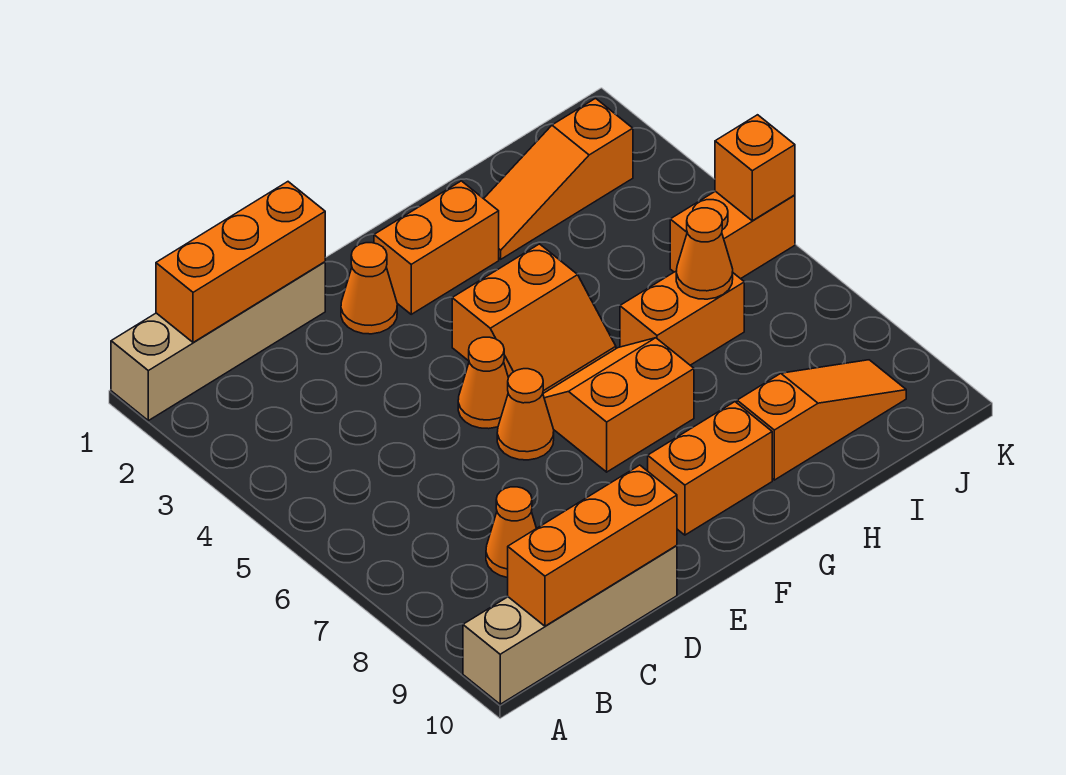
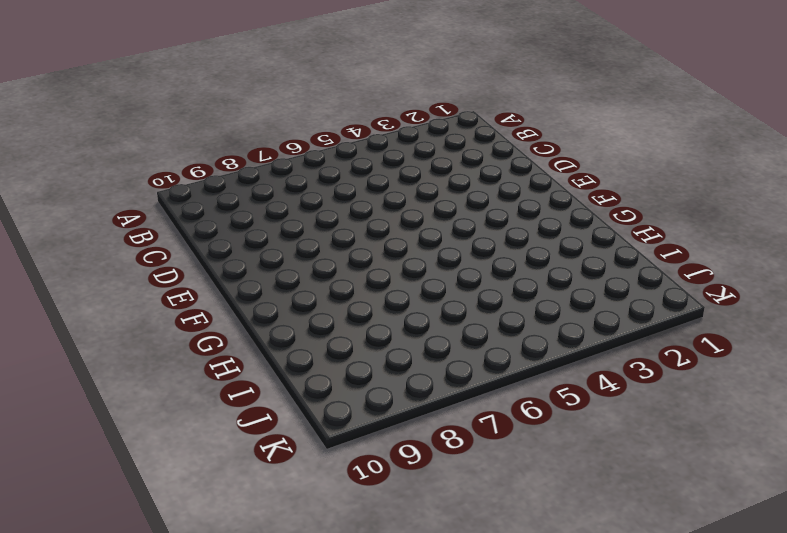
none -> tan 1x4 brick [111,262,325,421]
none -> tan 1x4 brick [463,545,677,704]
none -> orange 1x1 cone [486,487,536,578]

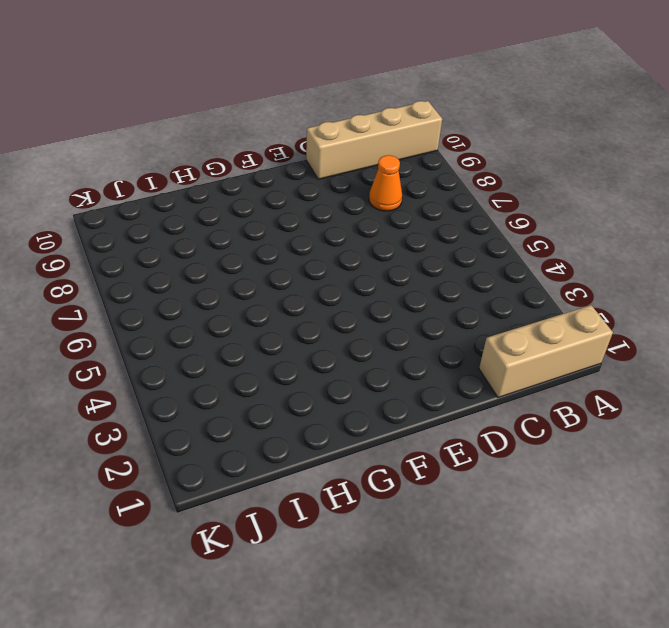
tan 1x3 brick [479,305,613,398] -> tan 1x4 brick [111,262,325,421]
none -> orange 1x1 cone [341,243,397,334]
none -> orange 1x1 cone [458,337,508,429]
none -> orange 1x1 cone [497,369,554,460]

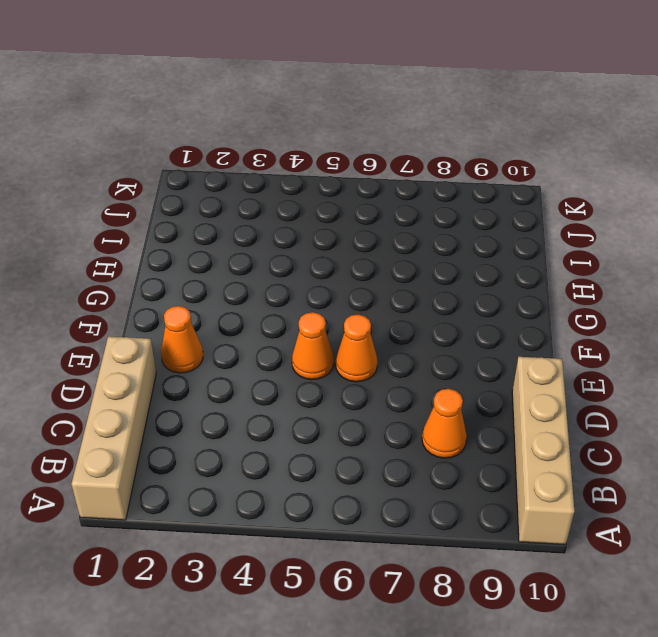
none -> orange 1x2 brick [374,181,499,314]
none -> orange 2x2 slope [452,244,616,393]
none -> orange 2x2 slope [543,338,694,472]

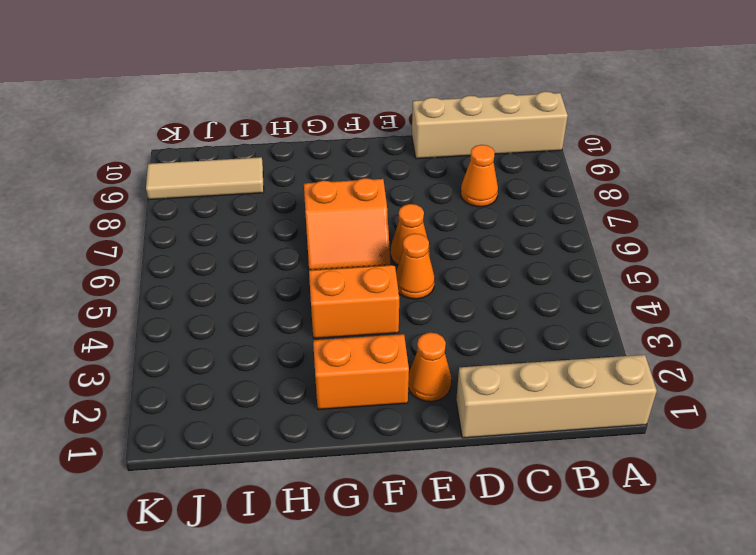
tan 1x3 tile [146,157,264,200] -> orange 1x3 slope [737,360,906,480]
none -> orange 1x2 brick [648,402,772,535]
none -> orange 1x3 slope [484,98,633,259]
none -> orange 1x2 brick [620,271,744,365]

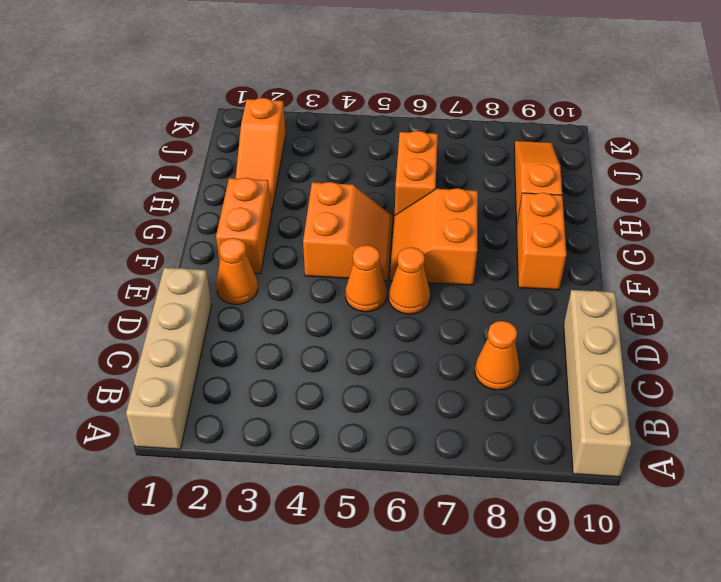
none -> orange 1x2 brick [670,191,795,279]
none -> orange 1x3 brick [156,182,325,342]
none -> orange 1x3 brick [508,465,677,626]

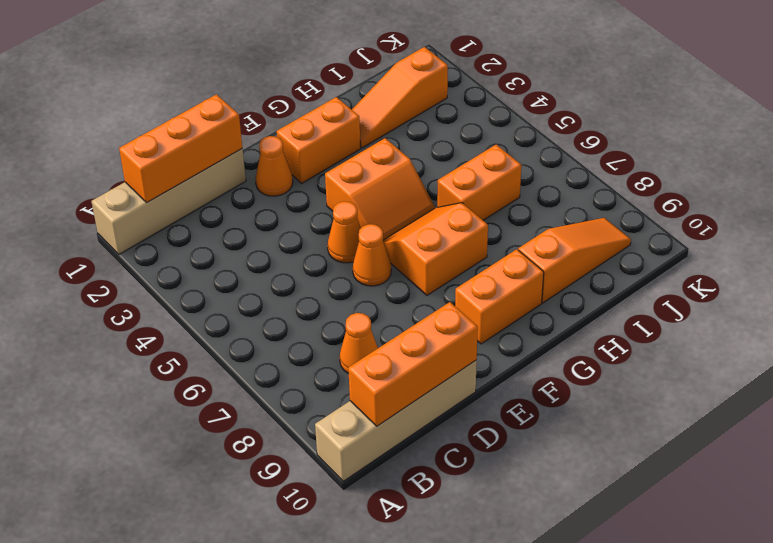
none -> orange 1x2 brick [670,191,795,279]
none -> orange 1x1 cone [676,208,733,299]
none -> orange 1x1 brick [715,115,795,221]

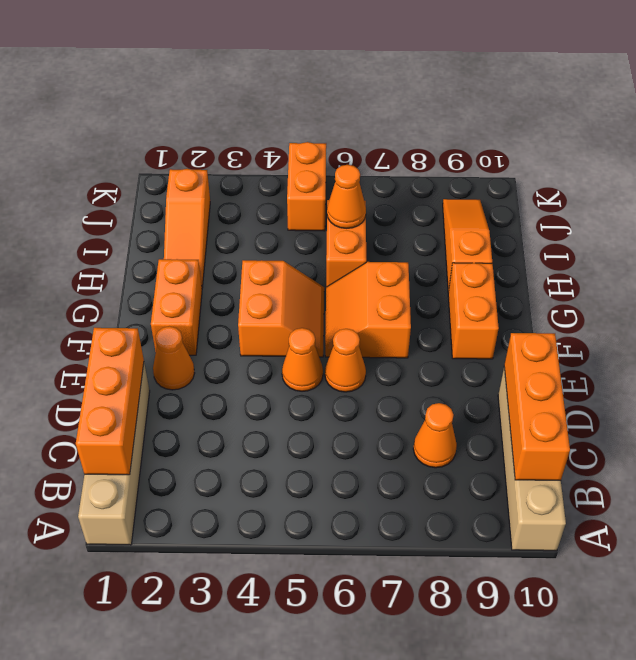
none -> orange 1x1 brick [715,115,795,221]

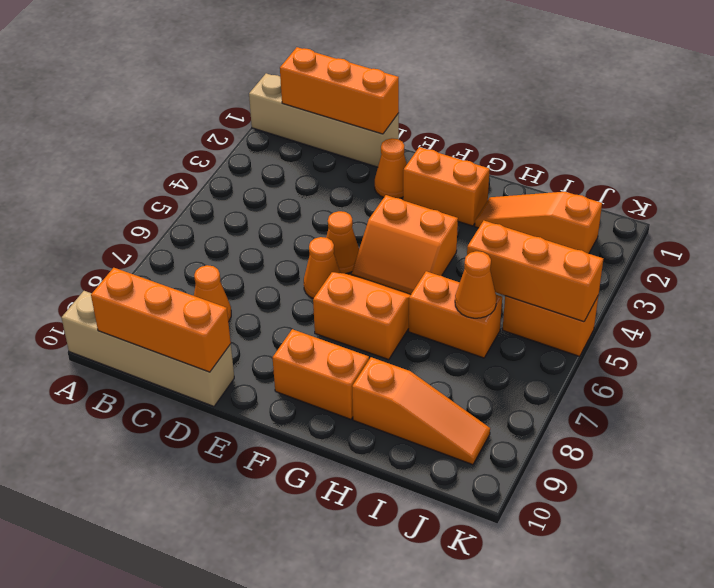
orange 1x3 brick [467,221,603,322] -> orange 1x1 brick [715,115,795,221]

